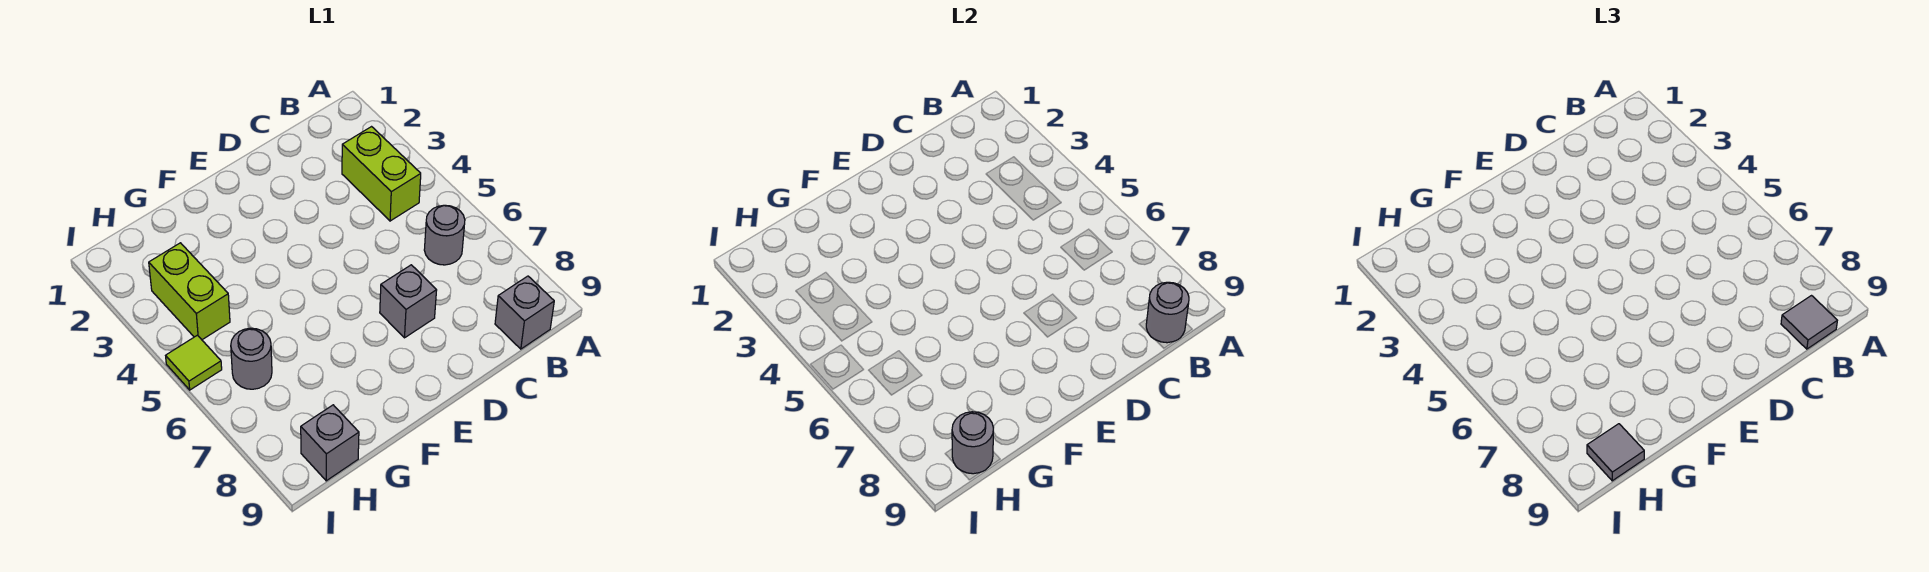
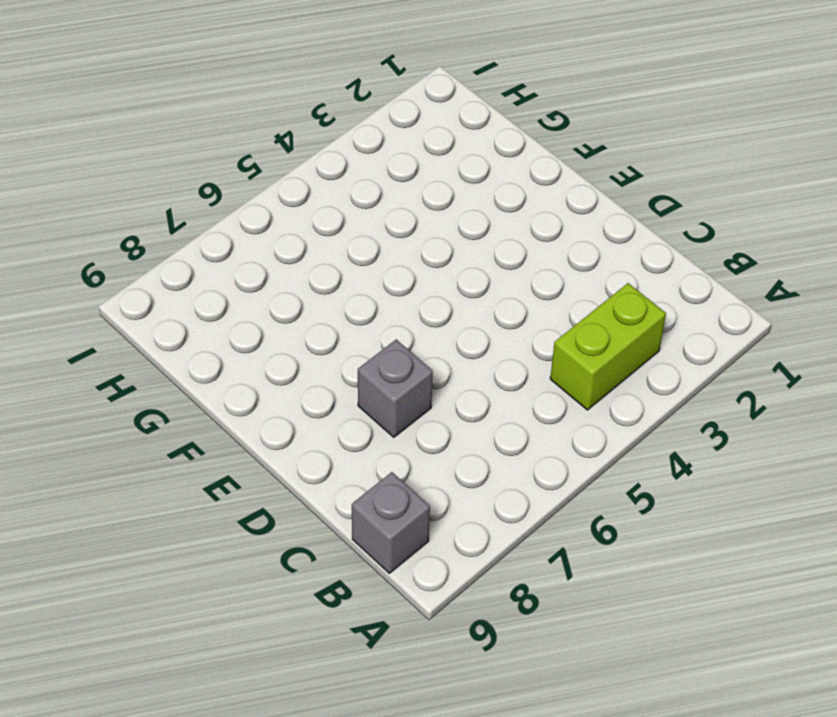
none -> grey 1x1 round brick [424,205,465,265]
none -> lime 1x2 brick [149,243,230,340]
none -> grey 1x1 round brick [231,328,272,389]

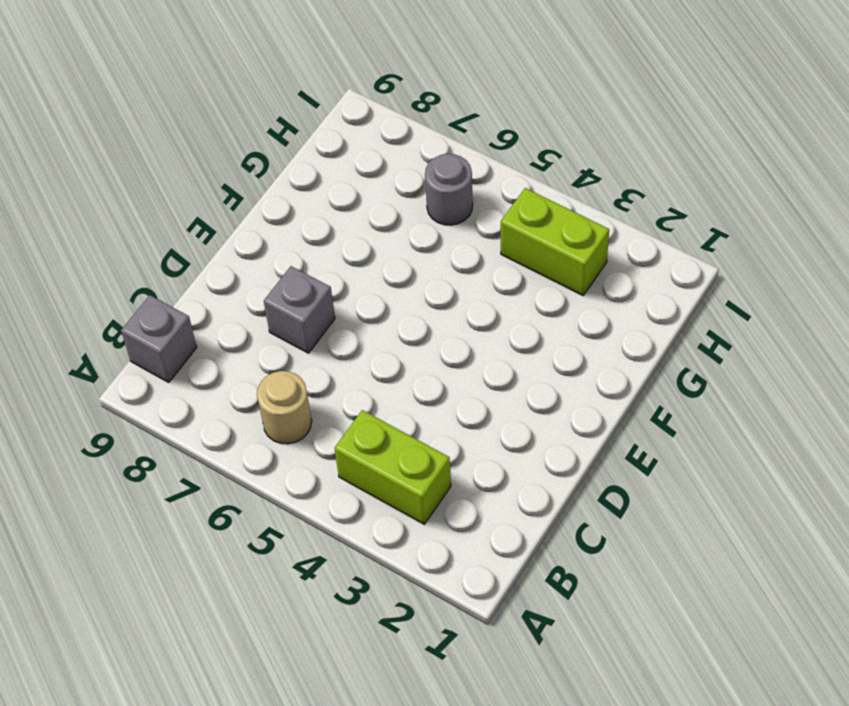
tan 1x1 round brick [257,371,312,444] -> grey 1x1 round brick [424,205,465,265]
none -> grey 1x1 brick [301,405,359,481]
none -> lime 1x1 tile [166,335,222,390]
none -> grey 1x1 round brick [1146,282,1189,343]

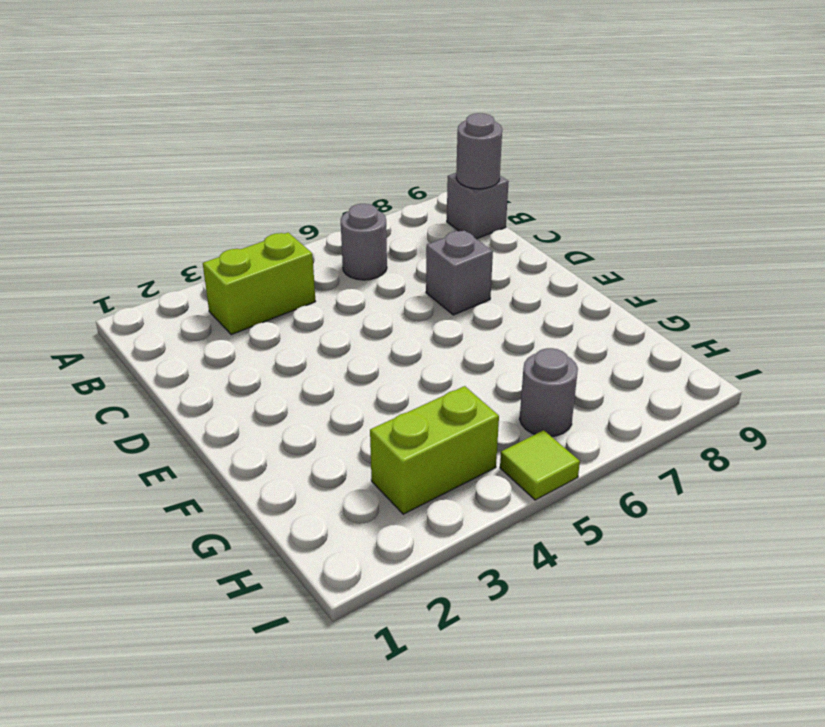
none -> grey 1x1 brick [301,405,359,481]
none -> grey 1x1 round brick [952,412,993,474]
none -> grey 1x1 tile [1781,296,1837,349]

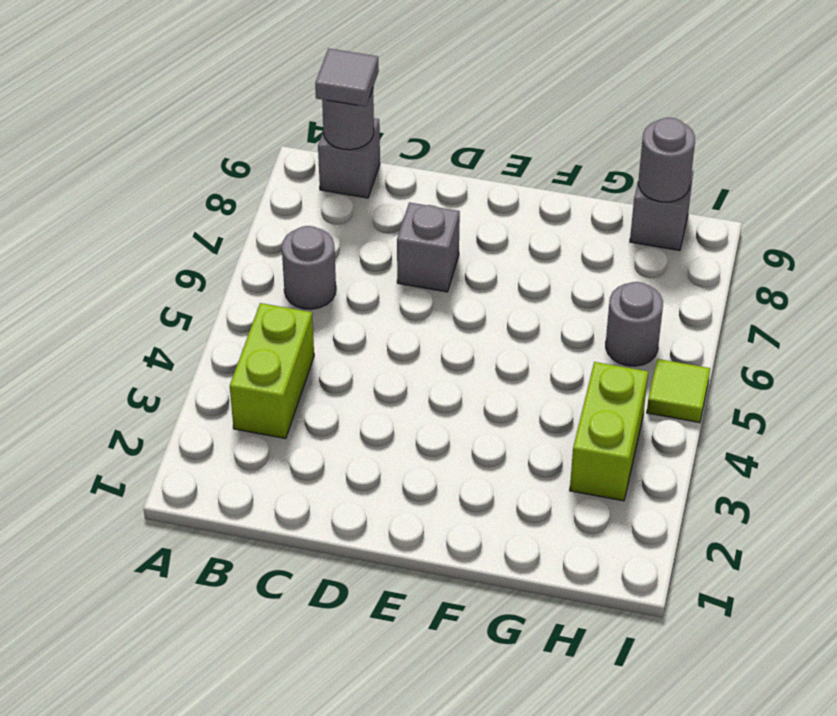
none -> grey 1x1 tile [1587,424,1644,481]

